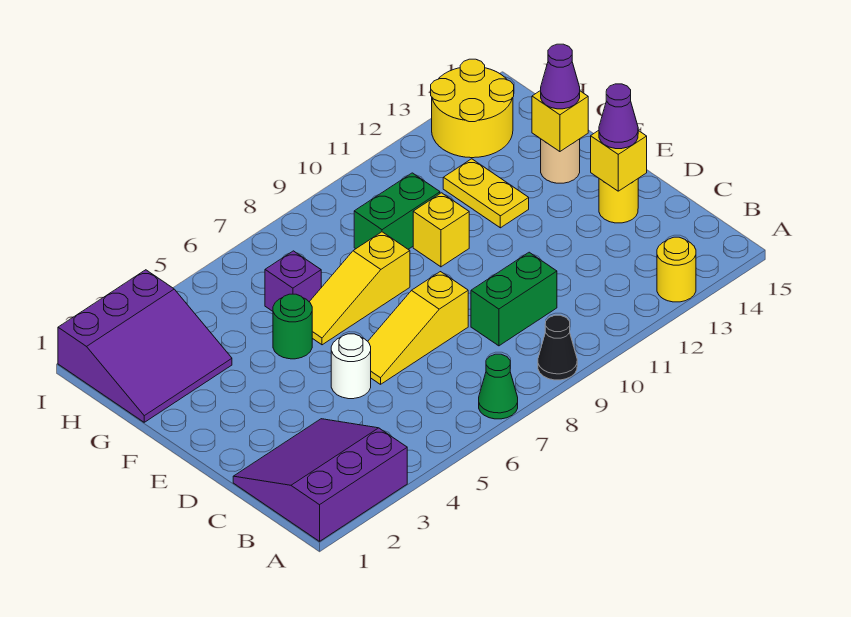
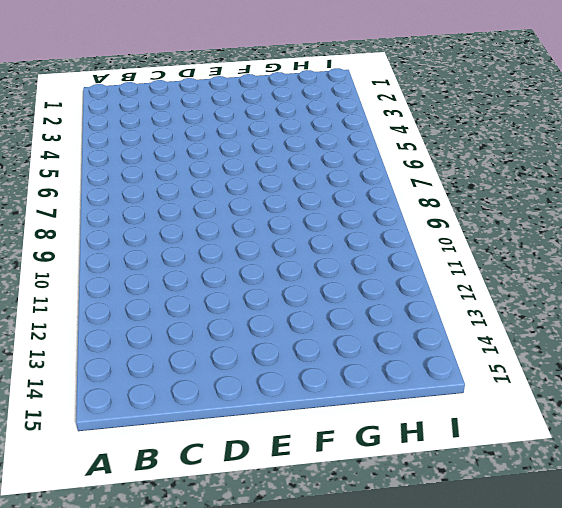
none -> purple 3x3 slope [233,419,407,541]
none -> green 1x1 cone [479,354,518,419]
none -> black 1x1 cone [538,315,577,380]

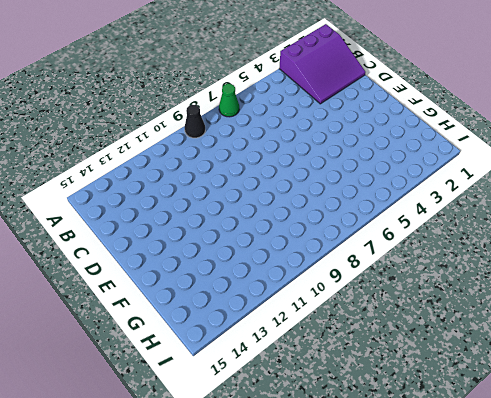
none -> yellow 1x1 round brick [657,237,696,302]
none -> green 1x2 brick [471,252,557,346]
none -> white 1x1 round brick [331,334,371,399]

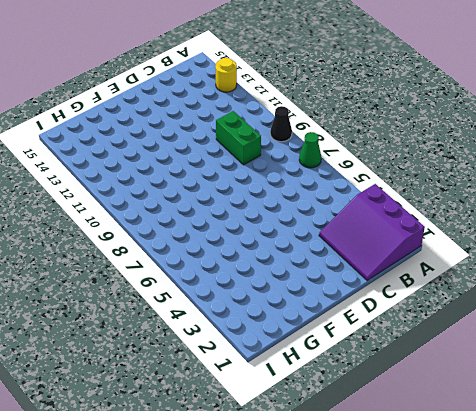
none -> white 1x1 round brick [331,334,371,399]
none -> yellow 1x3 slope [368,272,468,384]
none -> yellow 1x1 round brick [599,179,638,223]

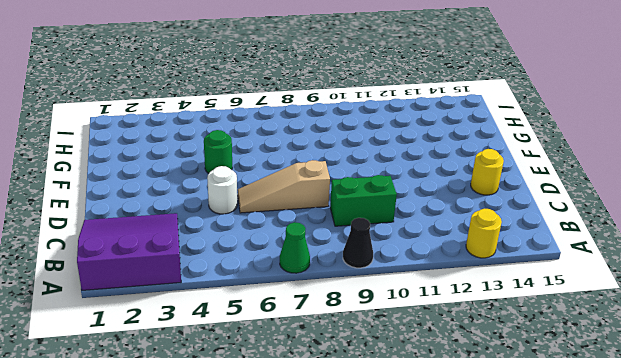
tan 1x3 slope [238,160,330,213] -> yellow 1x3 slope [368,272,468,384]
none -> yellow 1x3 slope [310,232,410,345]
none -> yellow 1x1 brick [413,193,469,267]
none -> yellow 1x2 plate [443,159,529,228]

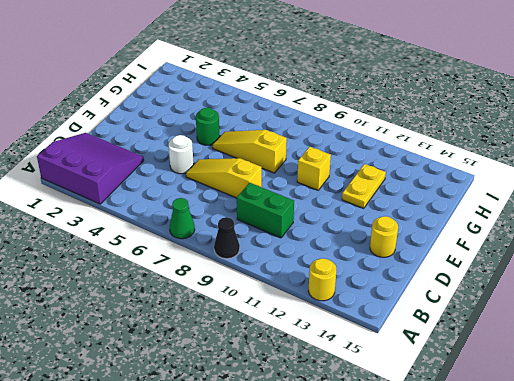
none -> tan 1x1 round brick [541,139,580,183]
none -> purple 3x3 slope [58,270,232,422]
none -> purple 1x1 brick [265,251,321,311]

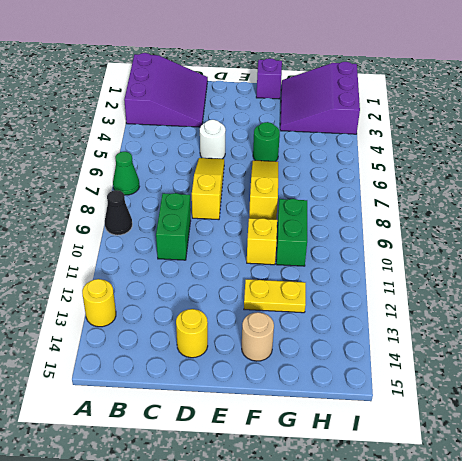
purple 1x1 brick [256,58,282,99] -> purple 1x1 brick moved to [265,251,321,311]
none -> yellow 2x2 round brick [431,59,514,158]
none -> yellow 1x1 brick [591,130,647,191]
none -> yellow 1x1 brick [532,91,588,152]

